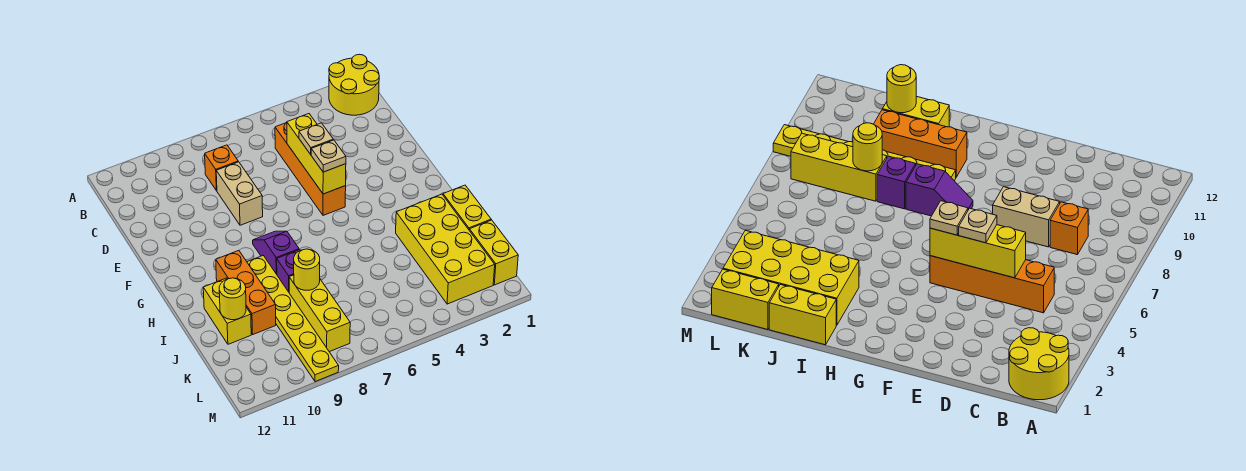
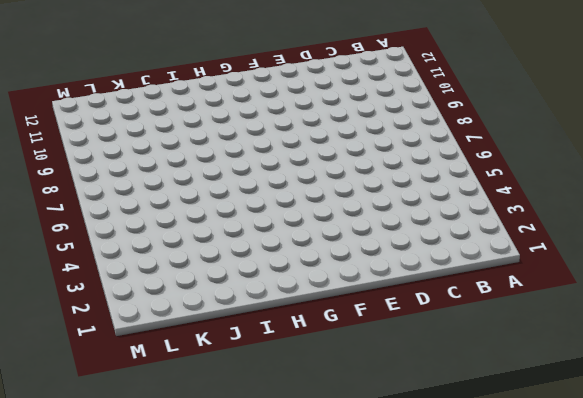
none -> yellow 2x2 round brick [329,54,379,115]
none -> orange 1x4 brick [275,123,346,215]
none -> orange 1x1 brick [205,145,238,191]

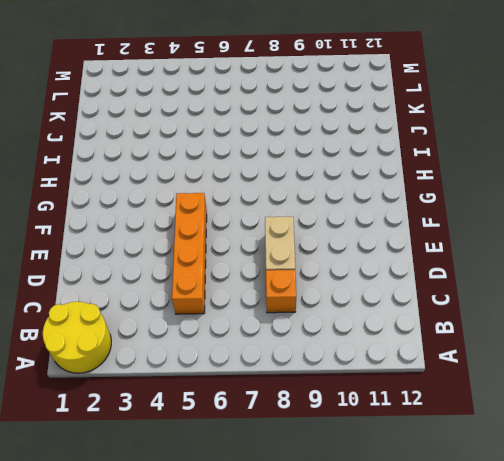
none -> purple 1x2 slope [253,231,299,274]
none -> yellow 1x6 plate [247,256,339,382]
none -> orange 1x3 brick [216,251,276,334]

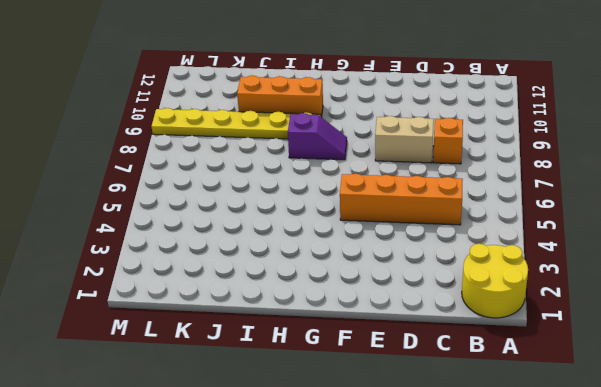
none -> yellow 1x2 brick [443,185,491,229]
none -> yellow 2x4 brick [396,194,495,304]
none -> purple 1x1 brick [277,250,300,292]

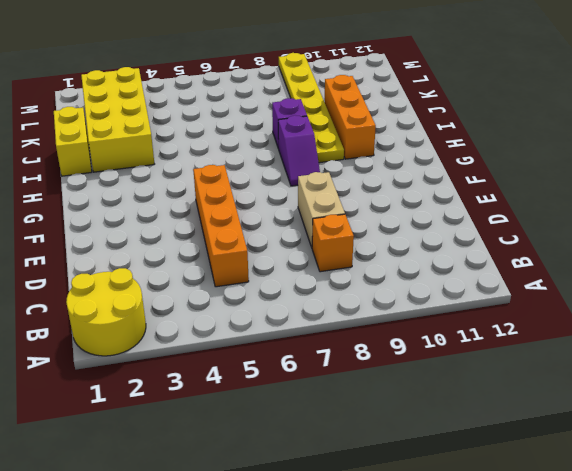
none -> yellow 1x2 brick [203,278,251,344]
none -> yellow 1x3 brick [289,275,350,352]
none -> yellow 1x2 brick [469,220,518,285]

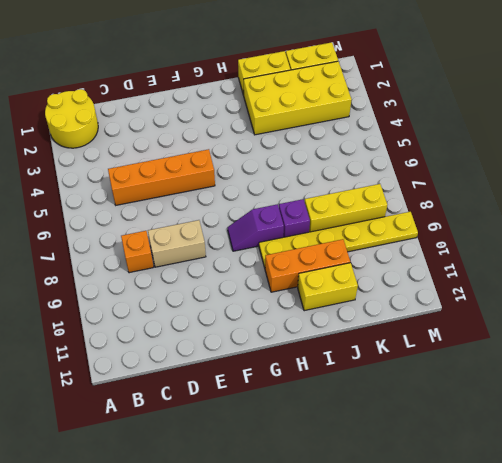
none -> yellow 1x3 brick [287,114,346,194]
none -> yellow 1x1 round brick [294,249,320,290]
none -> yellow 1x1 round brick [219,278,246,320]

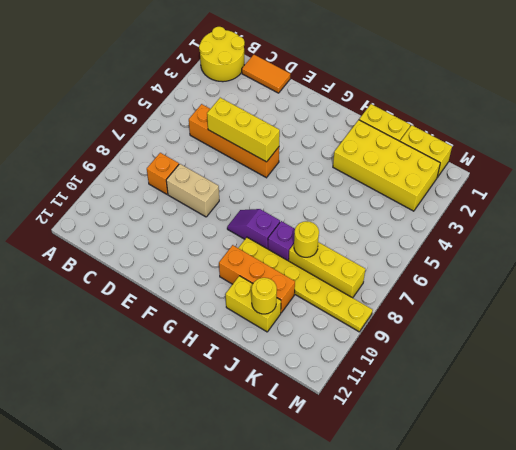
orange 1x2 tile [242,55,291,93] -> none
none -> tan 1x1 plate [299,123,333,154]
none -> tan 1x1 plate [311,140,346,172]

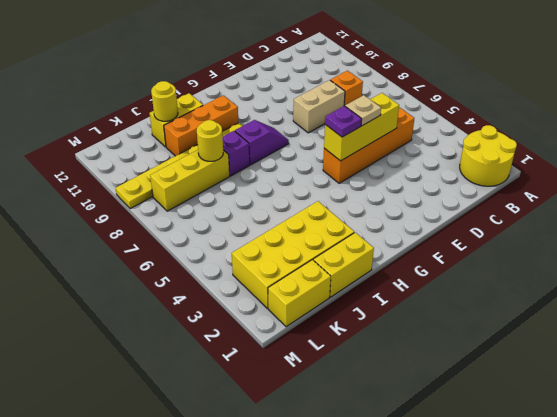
purple 1x1 plate [325,106,362,137] -> tan 1x1 plate [311,140,346,172]

